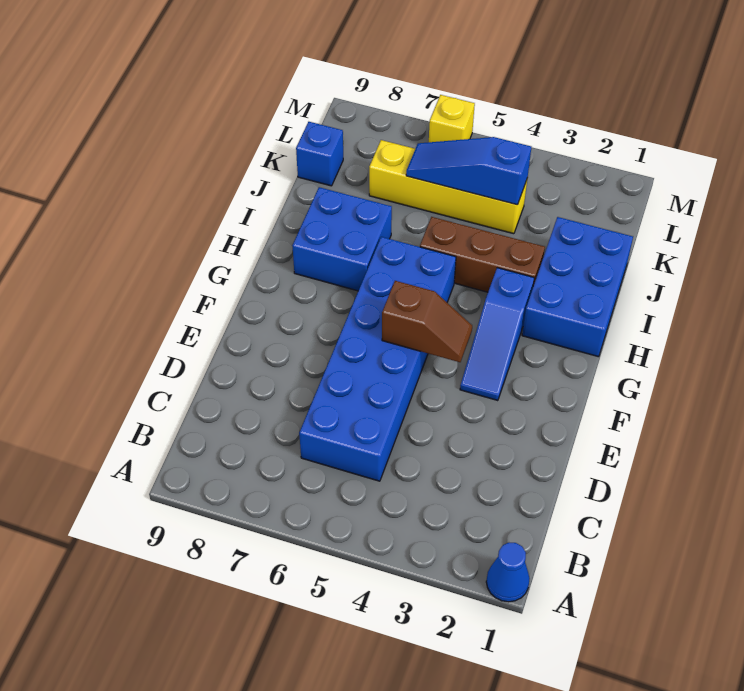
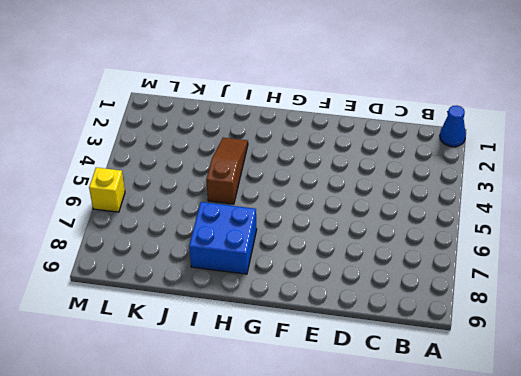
brown 1x3 slope [206,138,248,204] -> brown 1x3 brick [420,217,545,292]
none -> blue 2x6 brick [299,237,456,481]
none -> blue 1x3 slope [460,268,534,401]

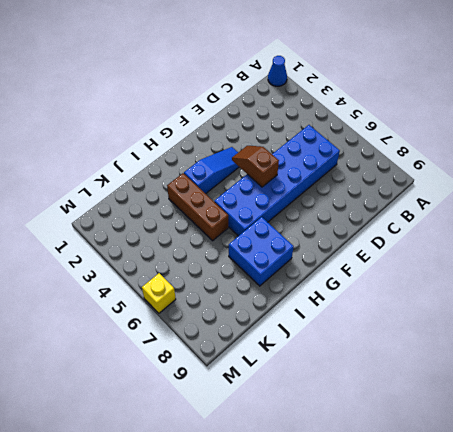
none -> blue 2x3 brick [522,217,633,357]
none -> yellow 1x4 brick [369,140,527,234]

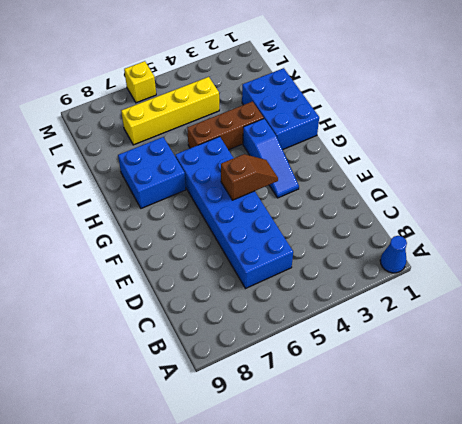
none -> blue 1x1 brick [296,122,343,186]
none -> blue 1x3 slope [406,137,531,205]

